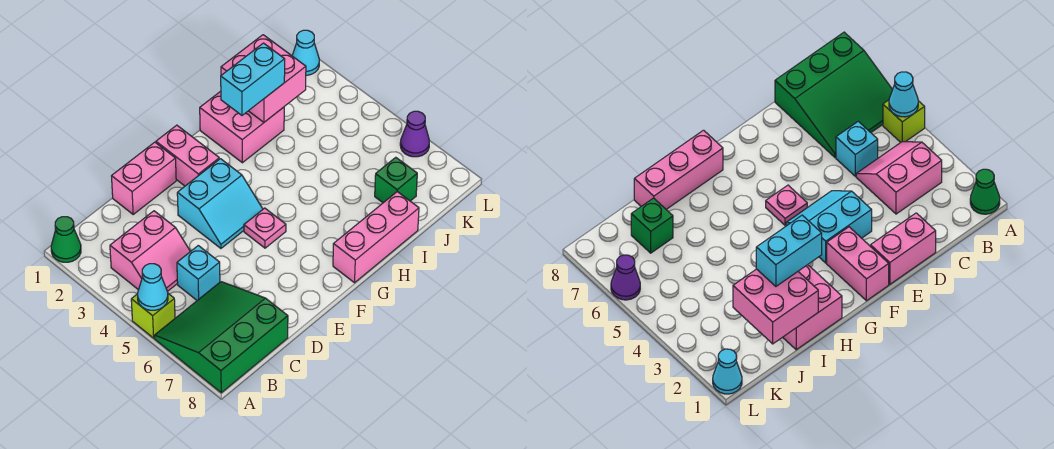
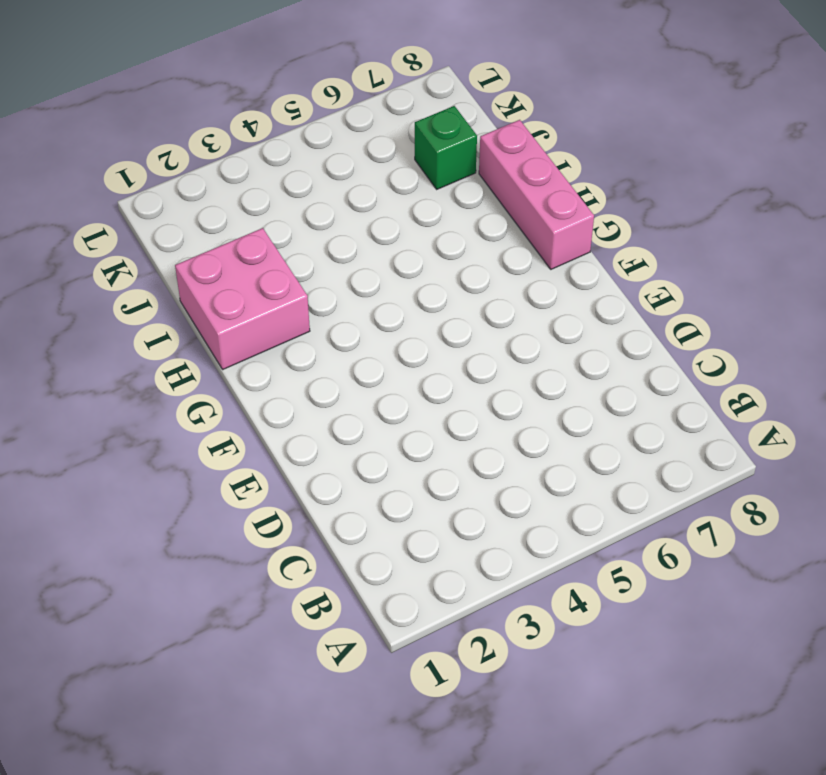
none -> green 1x1 cone [51,217,81,262]
none -> lime 1x1 brick [131,294,175,338]
none -> green 3x3 slope [155,282,288,393]

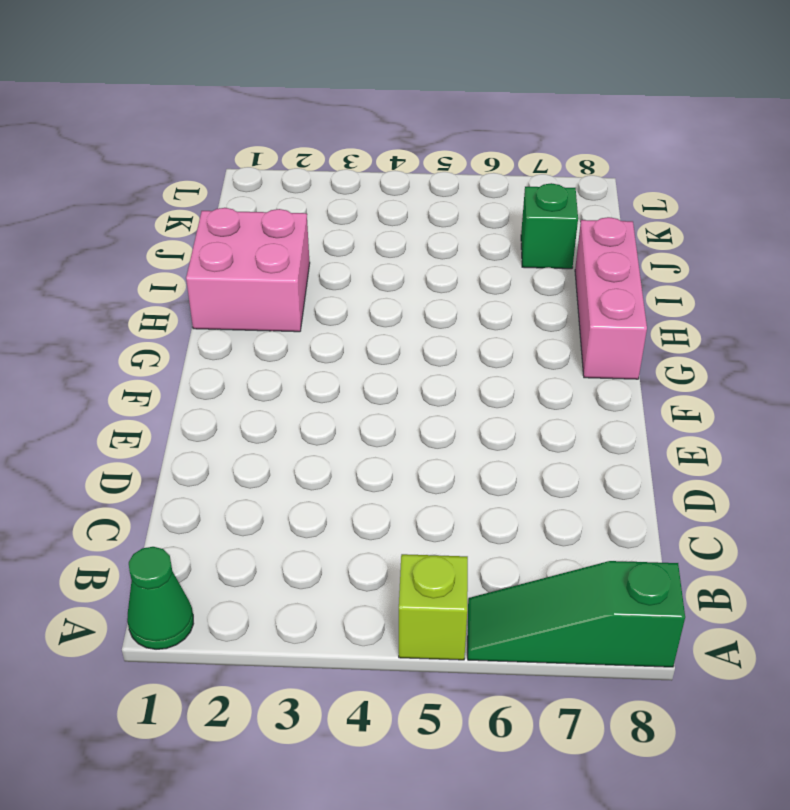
green 1x3 slope [468,561,685,667] -> green 3x3 slope [155,282,288,393]
none -> pink 2x2 slope [110,211,190,291]
none -> cyan 1x1 brick [177,246,220,300]
none -> pink 1x2 brick [112,142,176,214]

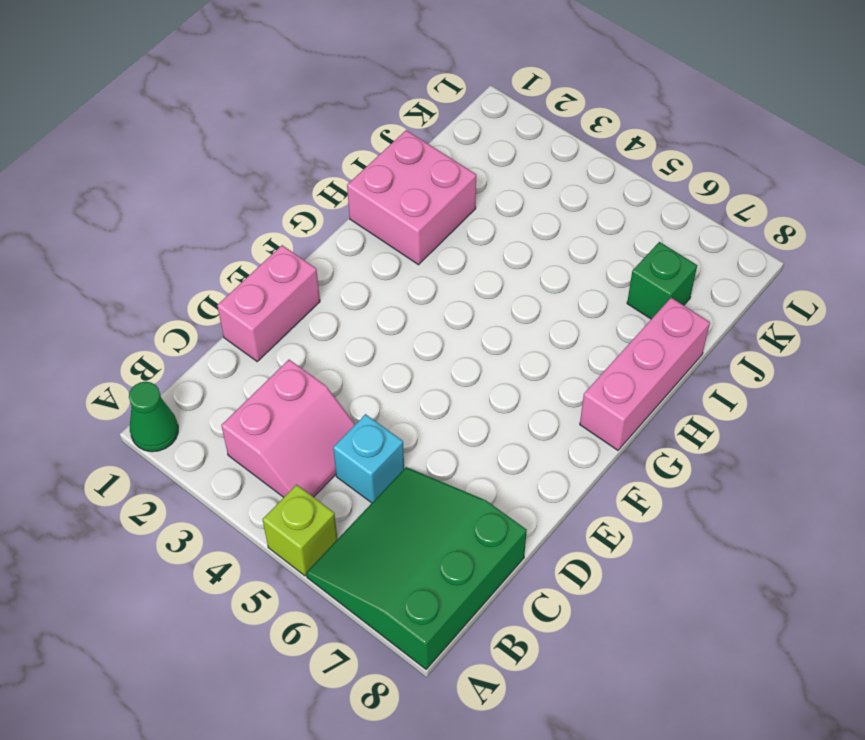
none -> cyan 2x2 slope [177,159,263,248]
none -> pink 1x2 brick [156,125,219,186]
none -> pink 1x1 plate [244,208,286,248]

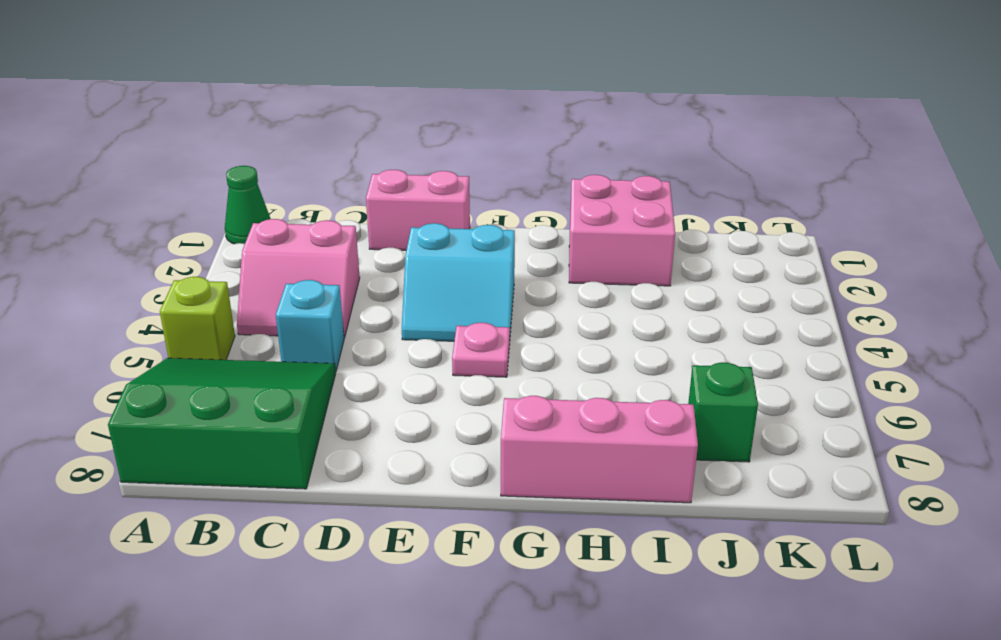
none -> pink 1x2 brick [156,125,219,186]
none -> cyan 1x1 cone [292,30,319,75]
none -> purple 1x1 cone [400,111,429,157]

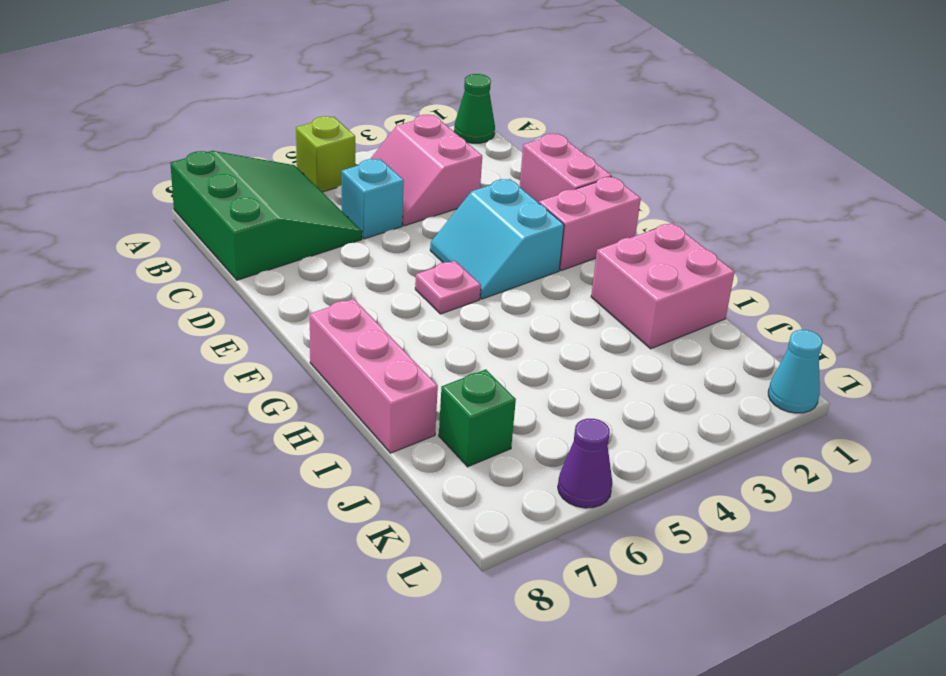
none -> cyan 1x1 cone [138,264,168,310]
none -> pink 2x2 brick [221,35,306,122]
none -> cyan 1x2 brick [221,43,285,115]

